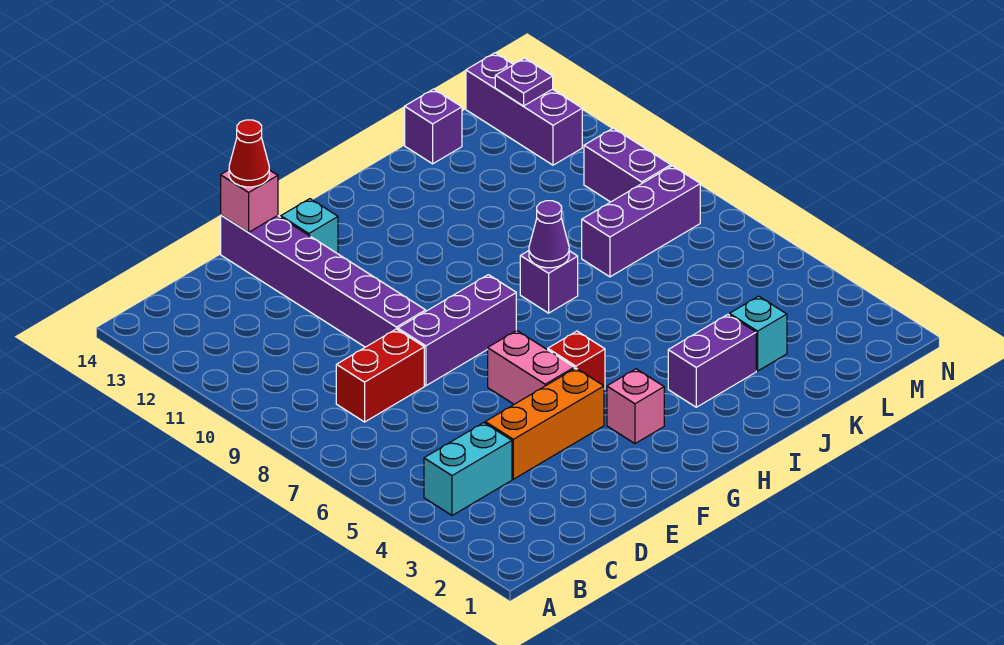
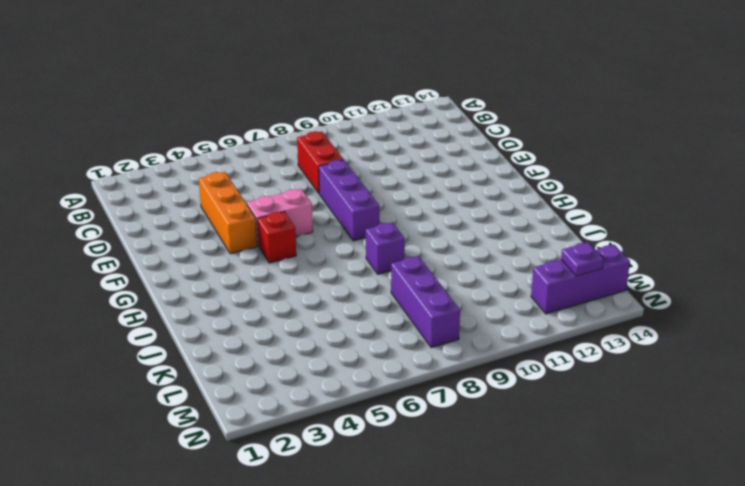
none -> cyan 1x2 brick [424,423,512,515]
none -> purple 1x6 brick [221,215,426,347]
none -> cyan 1x1 brick [281,199,338,254]

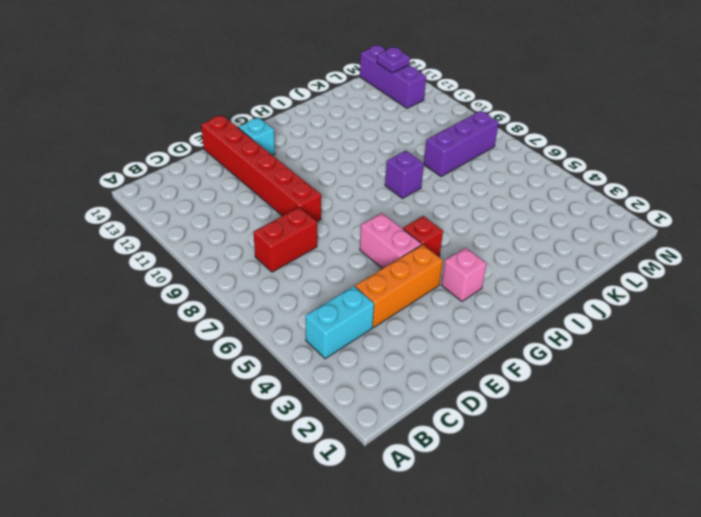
red 1x6 brick [201,115,321,222] -> purple 1x6 brick [221,215,426,347]
none -> purple 1x3 brick [398,275,516,386]
none -> purple 1x2 brick [668,315,756,407]
none -> cyan 1x1 brick [730,296,787,371]

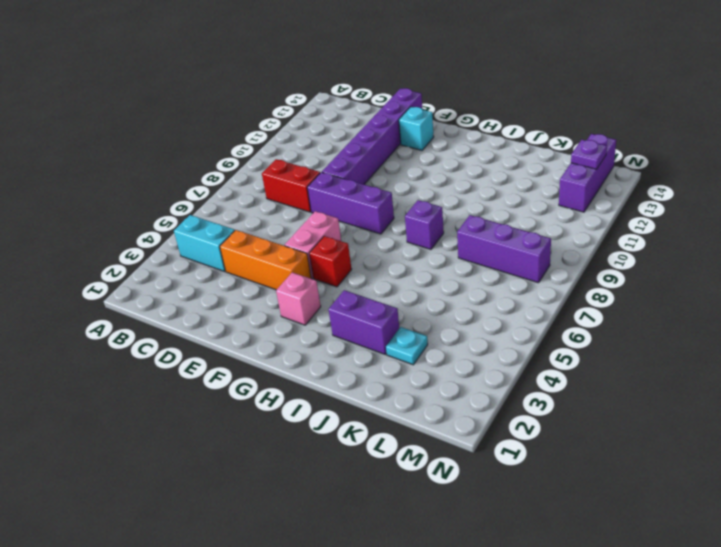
cyan 1x1 plate [386,327,428,365] -> cyan 1x1 brick [730,296,787,371]
none -> purple 1x1 brick [405,89,462,164]
none -> purple 1x2 brick [584,128,671,202]
none -> pink 1x1 brick [221,170,278,232]

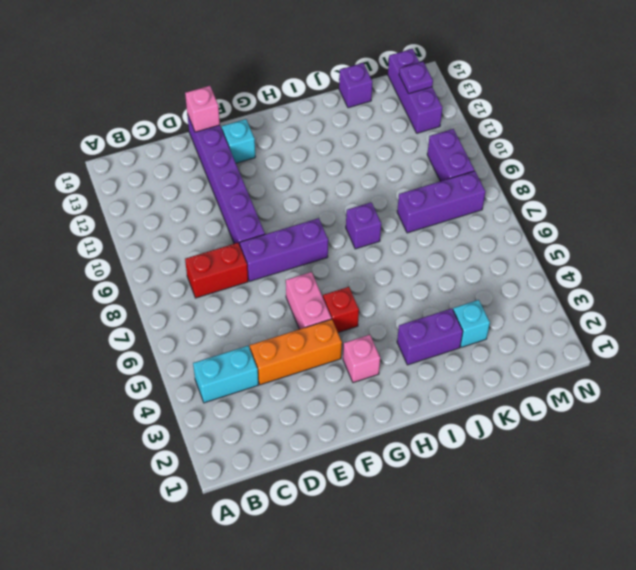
none -> purple 1x1 cone [529,201,569,268]
none -> red 1x1 cone [229,120,269,187]

